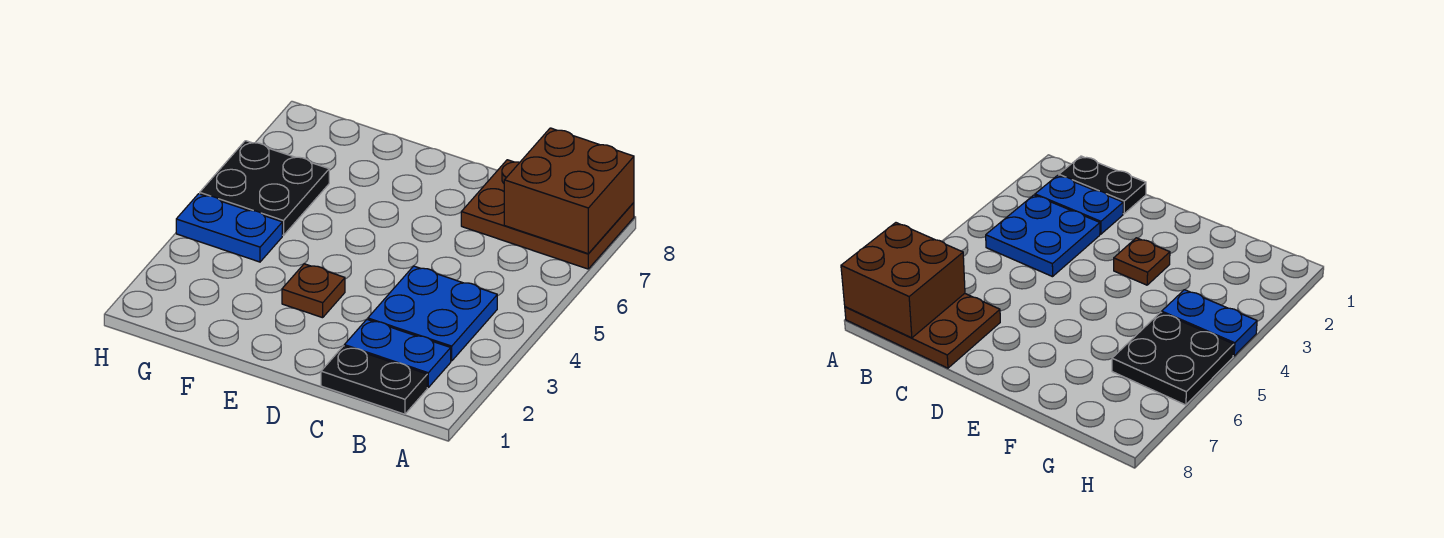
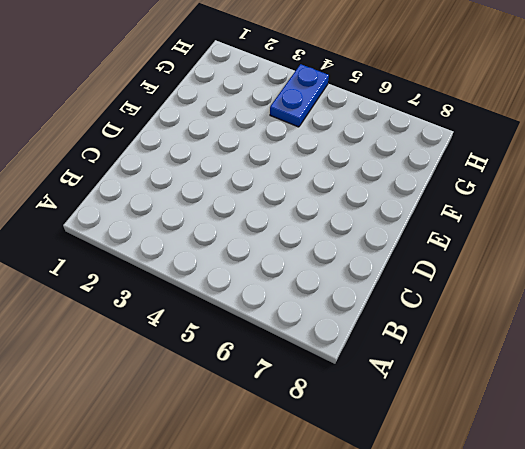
none -> brown 2x3 plate [461,160,634,269]
none -> black 1x2 plate [321,346,427,414]

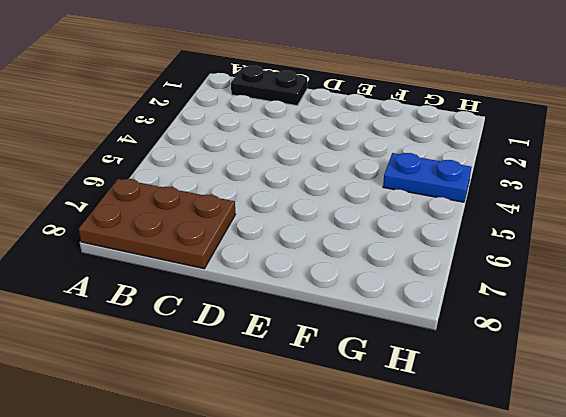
none -> blue 1x2 plate [344,320,451,387]
none -> blue 2x2 plate [368,266,497,361]

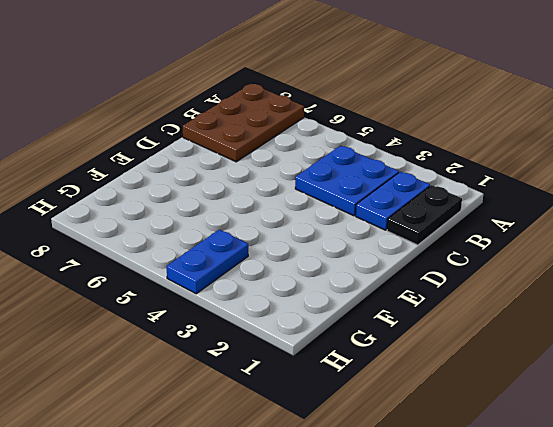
none -> brown 1x1 plate [282,264,345,318]
none -> black 2x2 plate [200,141,329,235]

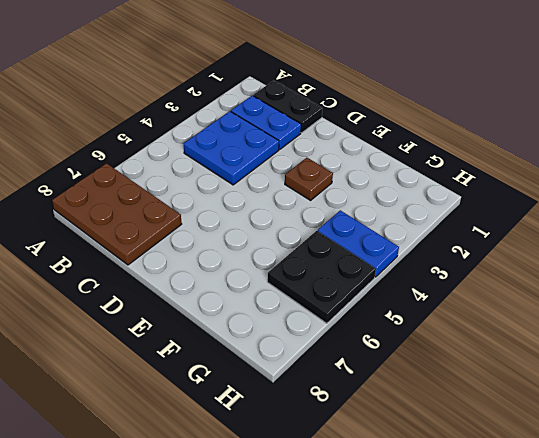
none -> brown 2x2 brick [504,128,634,254]

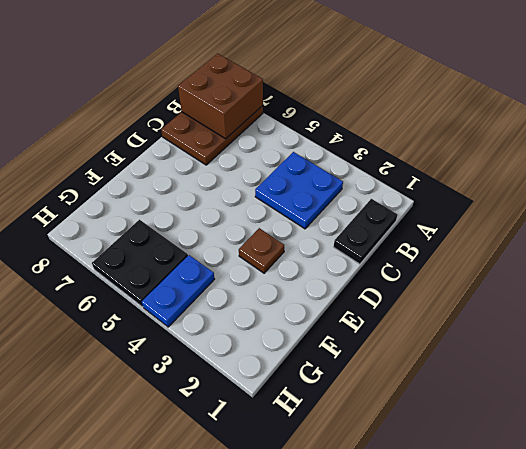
none -> blue 1x2 plate [344,320,451,387]

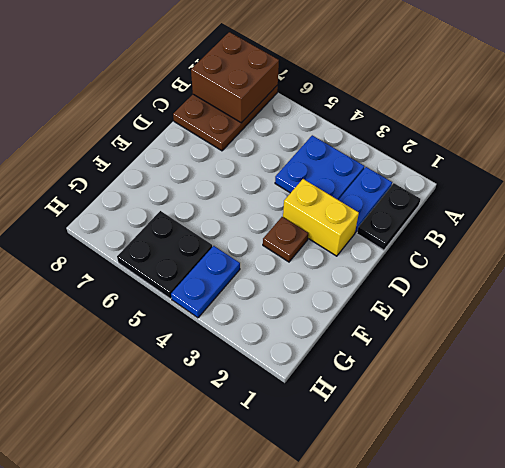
yellow 1x2 brick [283,179,359,256] -> none

